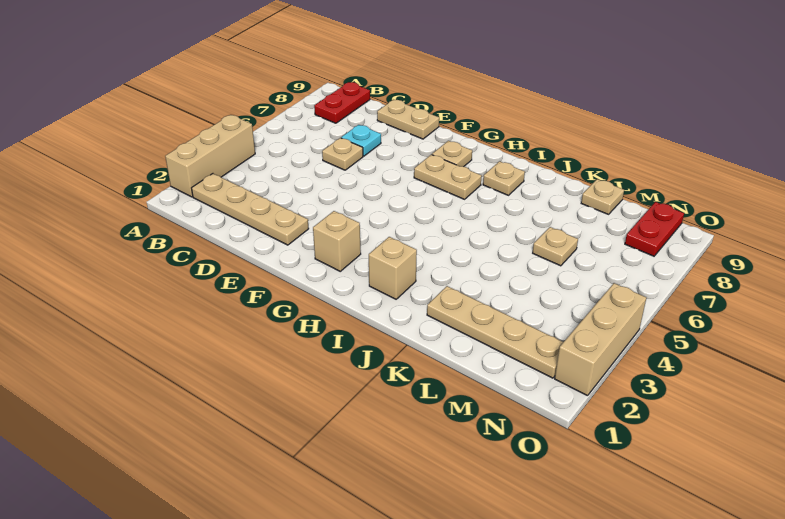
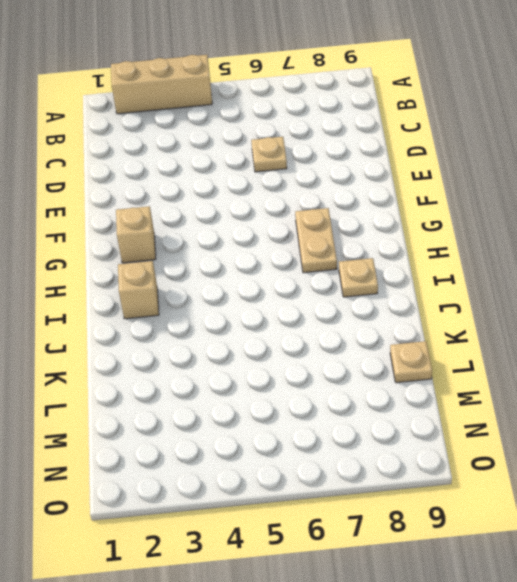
none -> tan 1x4 plate [192,174,309,245]
none -> red 1x2 plate [314,82,370,123]
none -> cyan 1x1 plate [341,125,381,156]

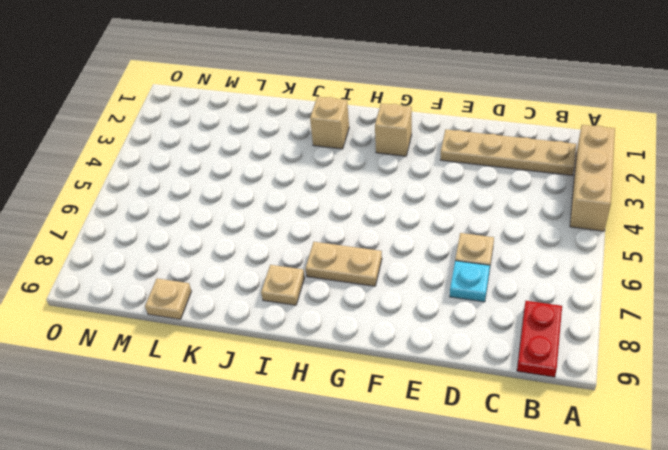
none -> tan 1x2 plate [377,100,439,139]
none -> tan 1x1 plate [432,141,472,167]
none -> tan 1x4 plate [427,286,563,378]

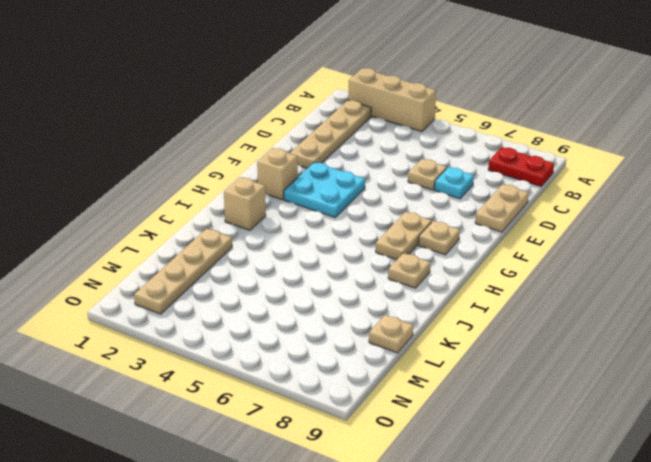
cyan 2x2 plate [284,162,365,217] -> none
none -> tan 1x1 plate [533,227,578,266]
none -> red 1x2 plate [625,202,684,256]
none -> tan 1x3 brick [555,283,647,396]

